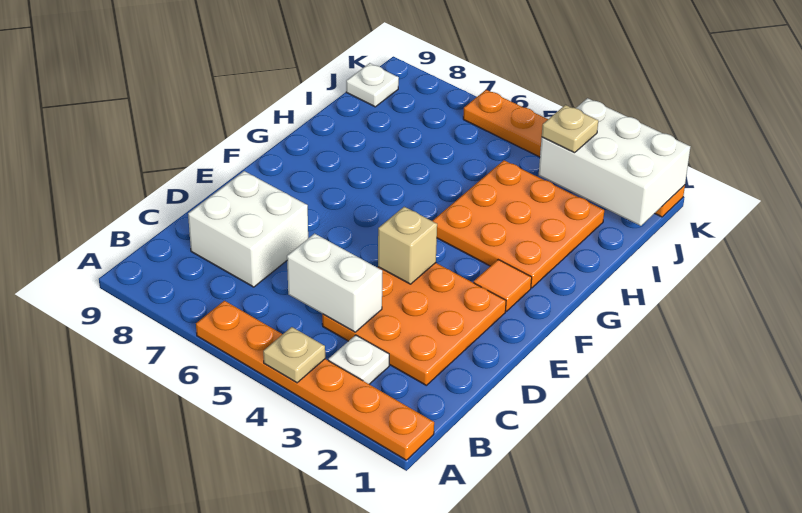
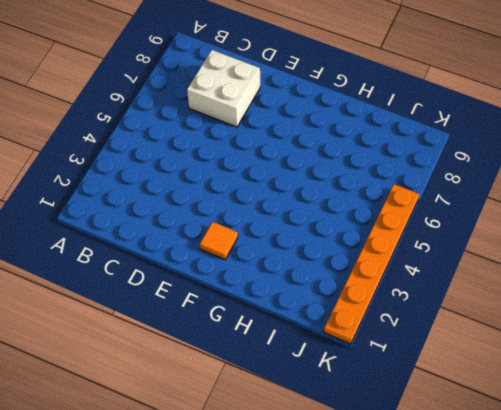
none -> orange 1x6 plate [196,301,434,460]
none -> white 1x1 plate [328,335,389,384]
none -> orange 3x3 plate [322,263,506,385]

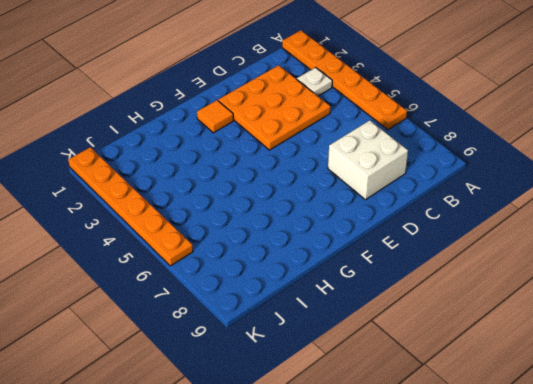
none -> orange 3x3 plate [433,160,604,288]
none -> white 1x1 plate [346,63,399,107]
none -> tan 1x1 plate [263,327,325,383]

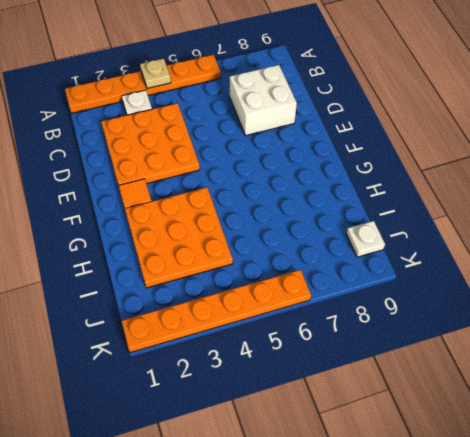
none -> white 1x2 brick [287,234,382,332]
none -> tan 1x1 brick [378,207,437,284]
none -> white 2x3 brick [539,98,690,226]

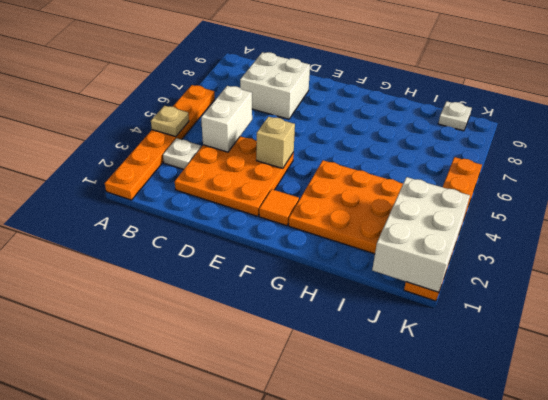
none -> tan 1x1 plate [542,105,598,153]

